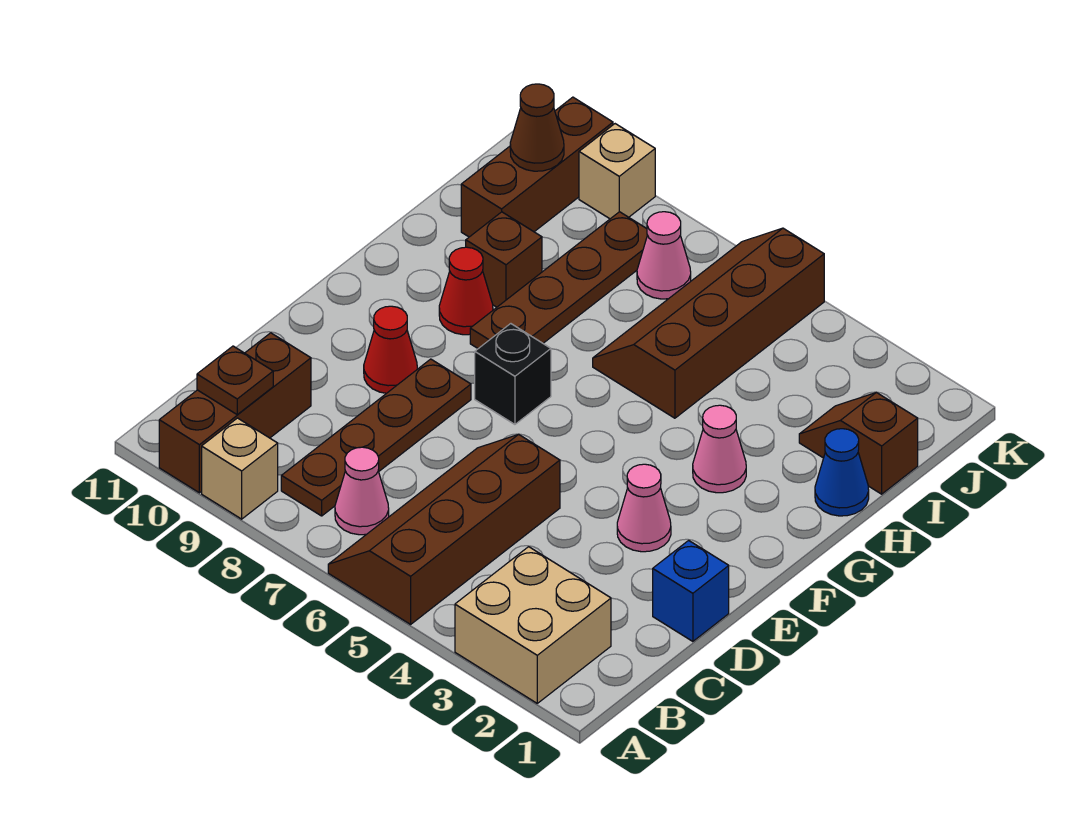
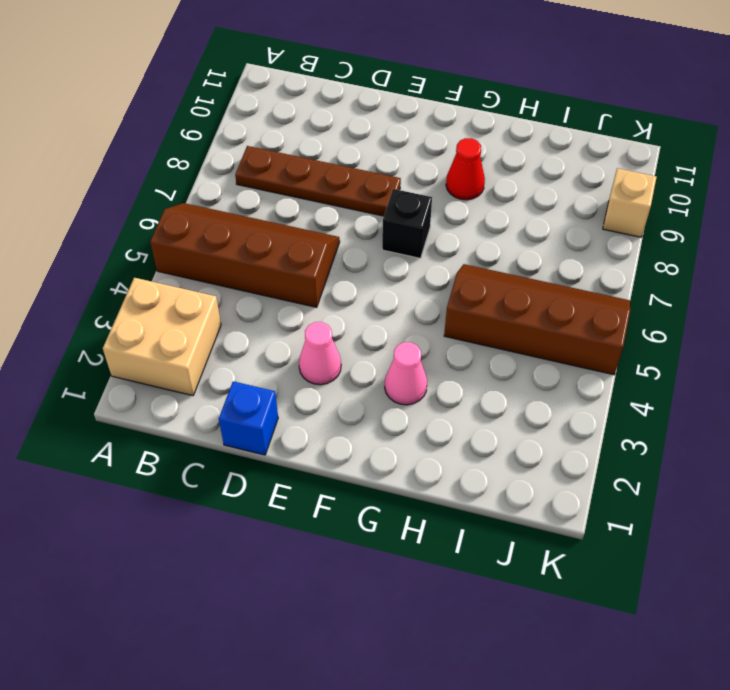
none -> tan 1x1 brick [202,418,278,519]
none -> brown 1x3 brick [159,333,311,493]
none -> pink 1x1 cone [335,447,389,535]

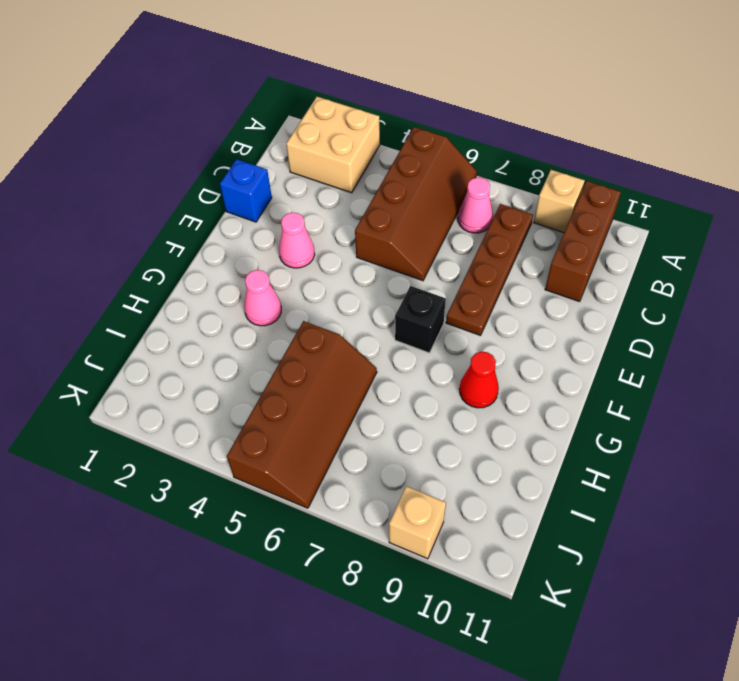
none -> red 1x1 cone [364,306,417,393]
none -> brown 1x4 plate [470,212,647,349]
none -> blue 1x1 cone [815,429,869,516]

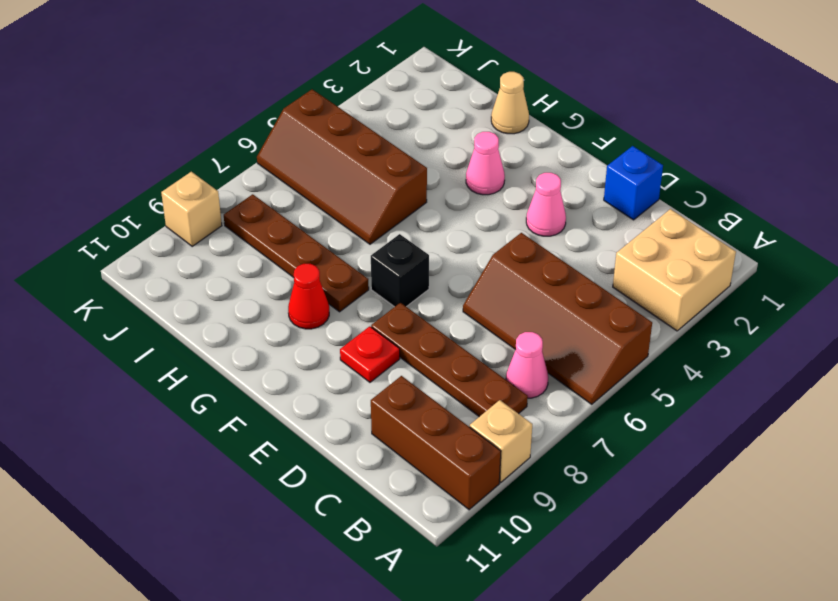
red 1x1 plate [340,326,400,382] -> red 1x1 cone [364,306,417,393]
tan 1x1 cone [491,72,529,134] -> blue 1x1 cone [815,429,869,516]
none -> brown 1x1 brick [466,212,542,307]
none -> brown 1x2 slope [799,392,918,494]
none -> brown 1x3 brick [461,97,613,237]

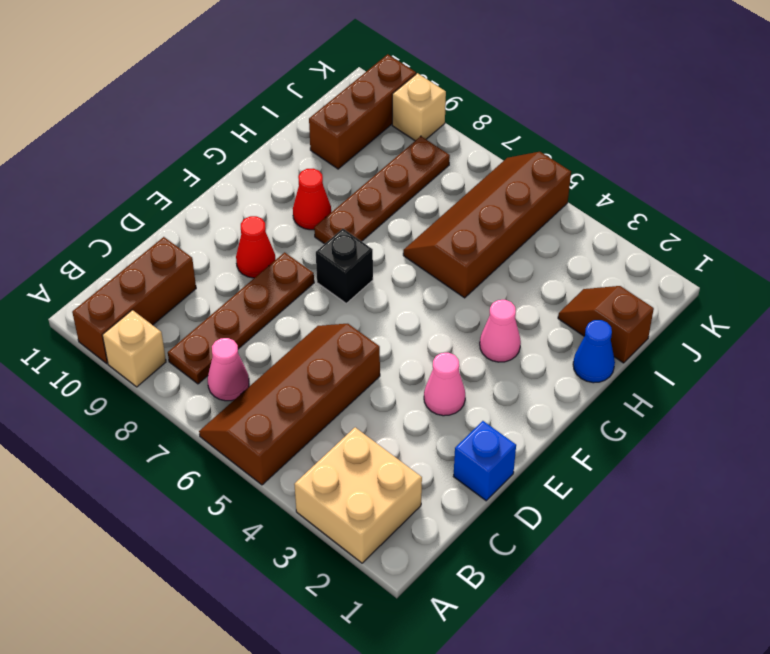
none -> brown 1x1 brick [466,212,542,307]
none -> pink 1x1 cone [637,212,691,299]
none -> brown 1x1 plate [197,346,273,414]

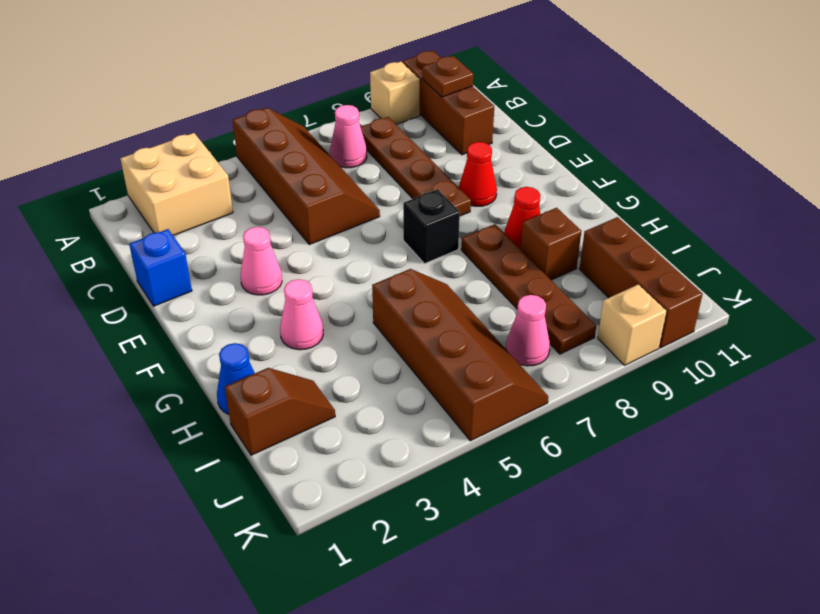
none -> brown 1x1 cone [510,84,564,171]

